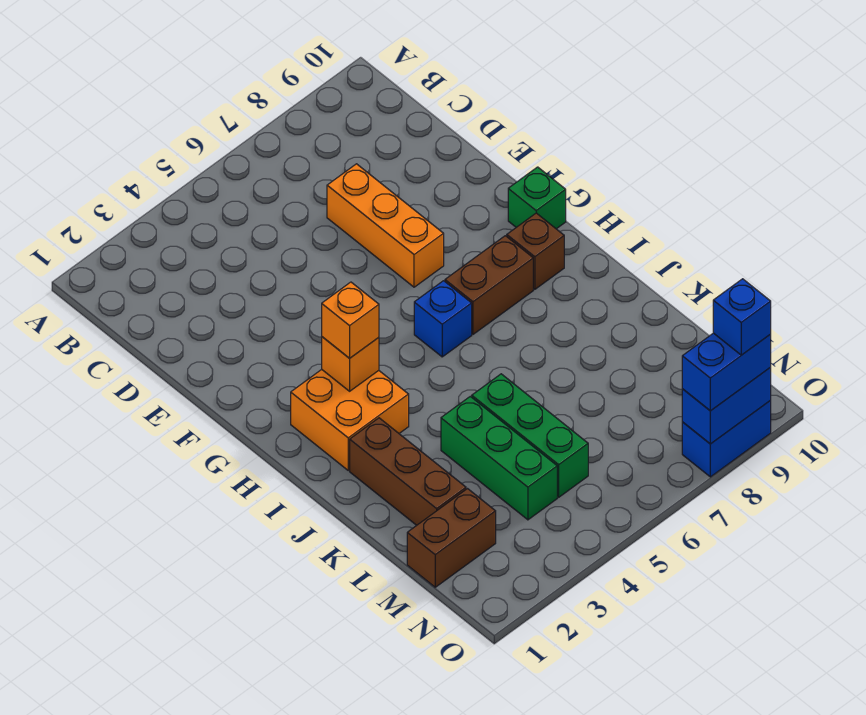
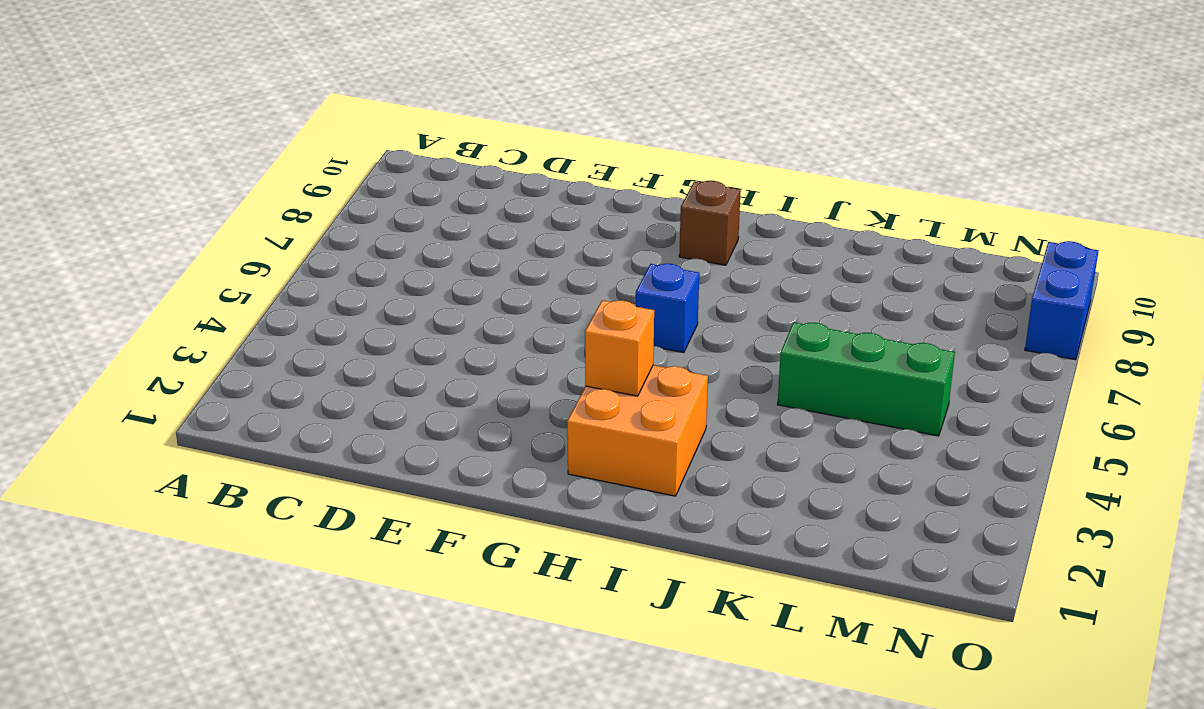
none -> orange 1x3 brick [327,164,444,287]
none -> green 1x1 brick [508,167,566,229]
none -> brown 1x2 brick [445,236,533,334]

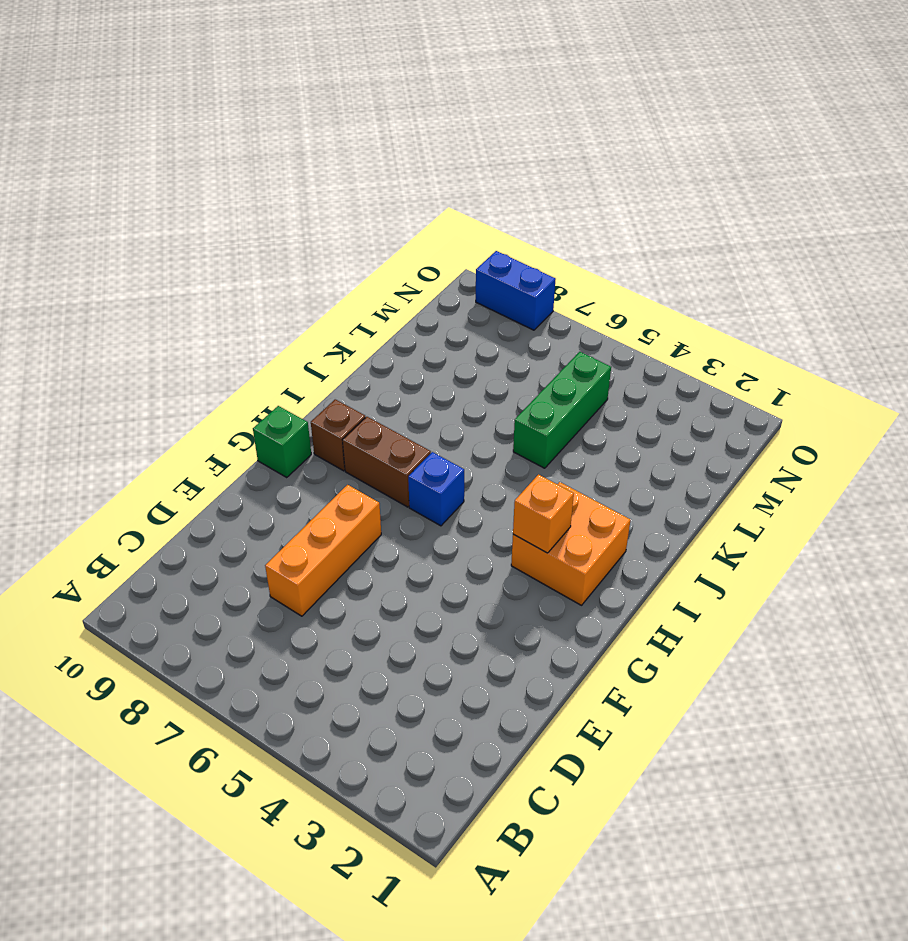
none -> brown 1x3 brick [350,418,466,525]
none -> green 1x3 brick [441,396,557,520]
none -> brown 1x2 brick [407,489,496,587]

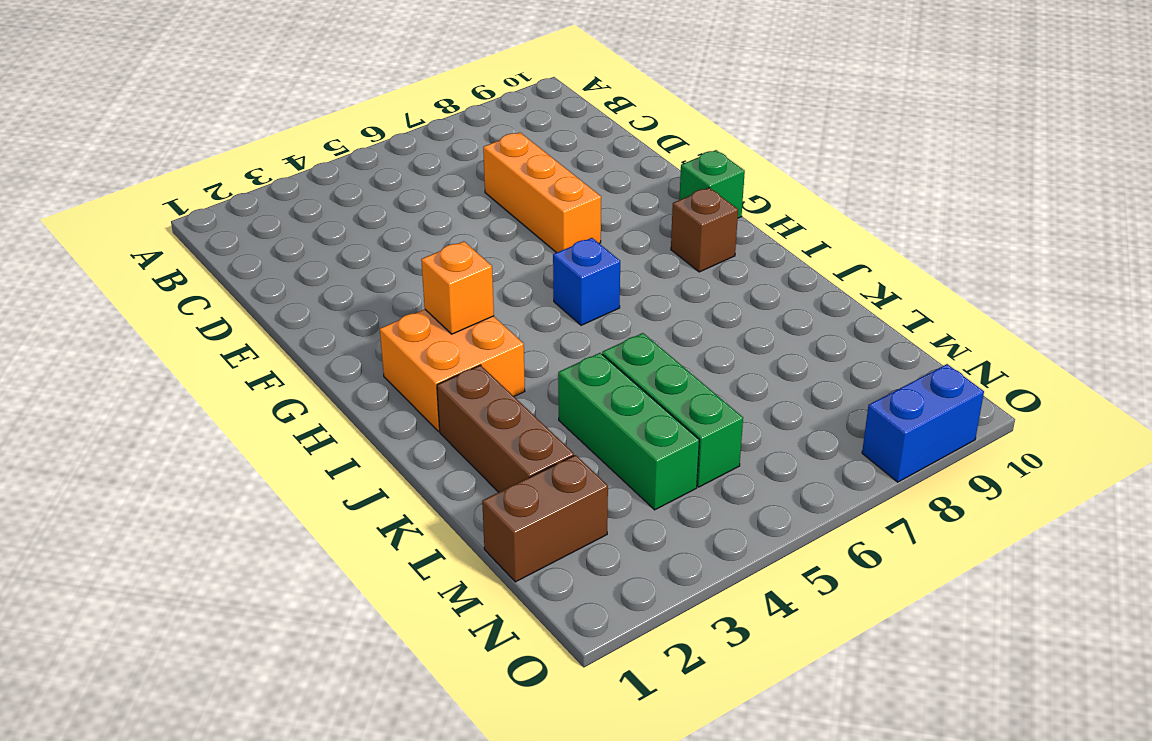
none -> brown 1x2 brick [445,236,533,334]
none -> blue 1x2 brick [682,368,771,444]
none -> orange 1x1 brick [322,282,379,358]

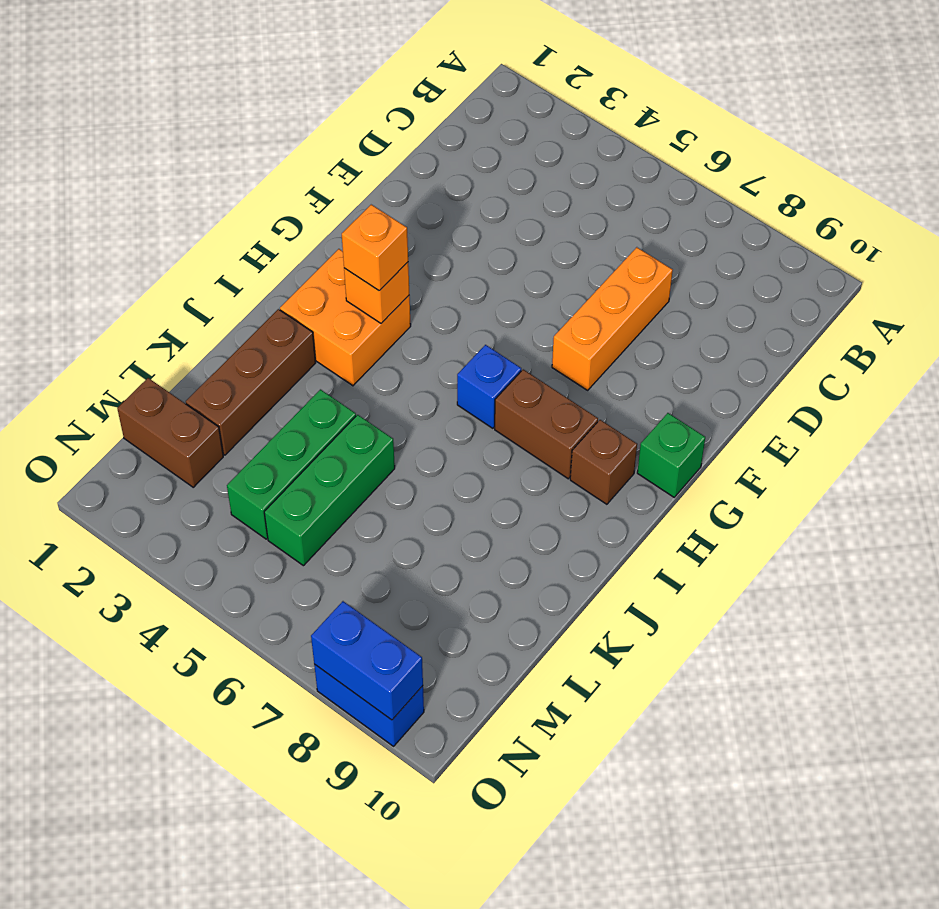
none -> blue 1x2 brick [682,333,771,411]
none -> blue 1x1 brick [713,279,771,355]

